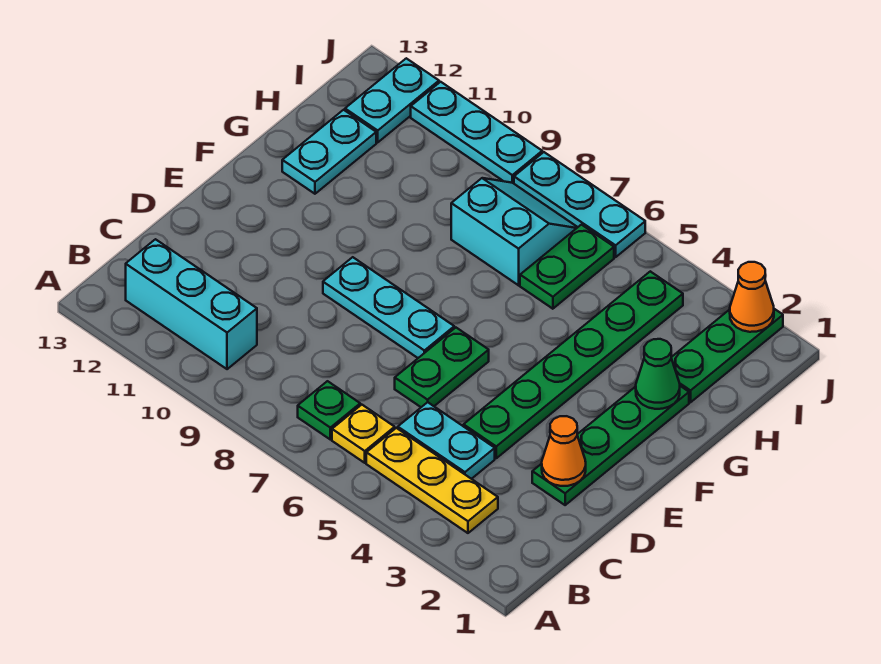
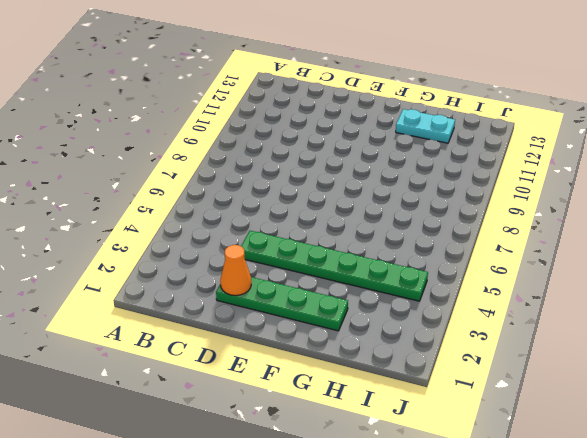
none -> yellow 1x3 plate [366,428,498,533]
none -> yellow 1x1 plate [332,405,395,463]
none -> green 1x1 plate [298,381,360,439]

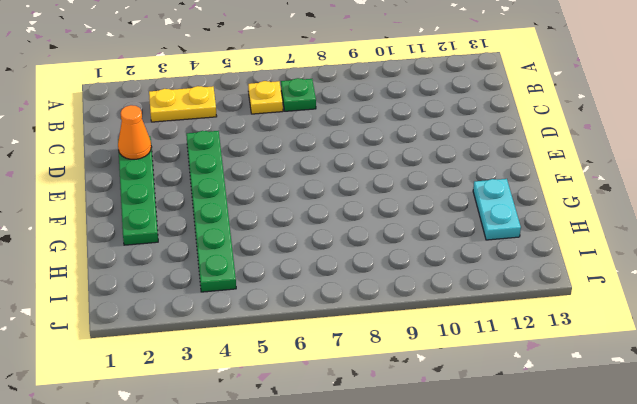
yellow 1x2 plate [149,86,217,122] -> yellow 1x3 plate [366,428,498,533]
none -> cyan 1x3 brick [126,239,257,369]
none -> cyan 1x2 plate [398,402,495,479]
none -> green 1x2 plate [395,328,489,407]

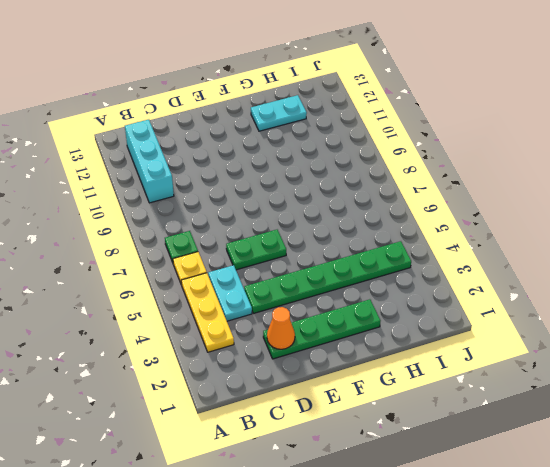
none -> cyan 1x3 plate [323,257,454,358]
none -> green 1x3 plate [671,309,783,402]
none -> green 1x2 plate [520,225,614,309]

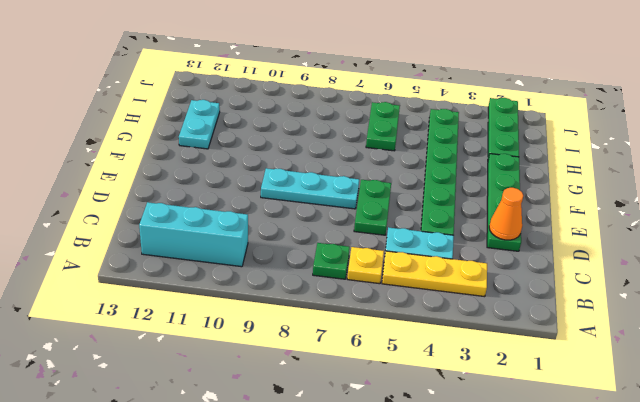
none -> cyan 2x2 slope [451,178,578,285]
none -> cyan 1x2 plate [345,58,439,142]
none -> cyan 1x3 plate [514,152,645,257]

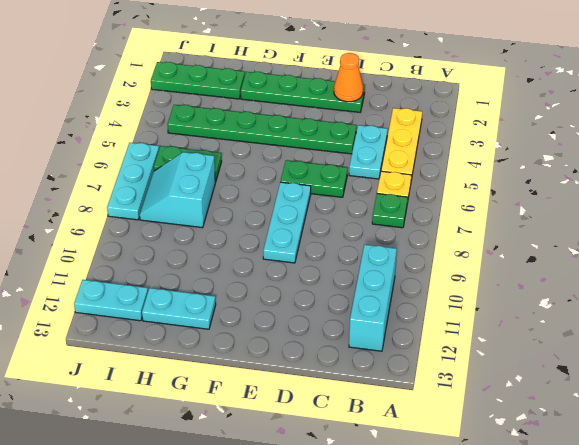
none -> cyan 1x3 plate [411,82,542,183]
none -> green 1x1 cone [636,339,680,409]
none -> orange 1x1 cone [730,262,774,332]

